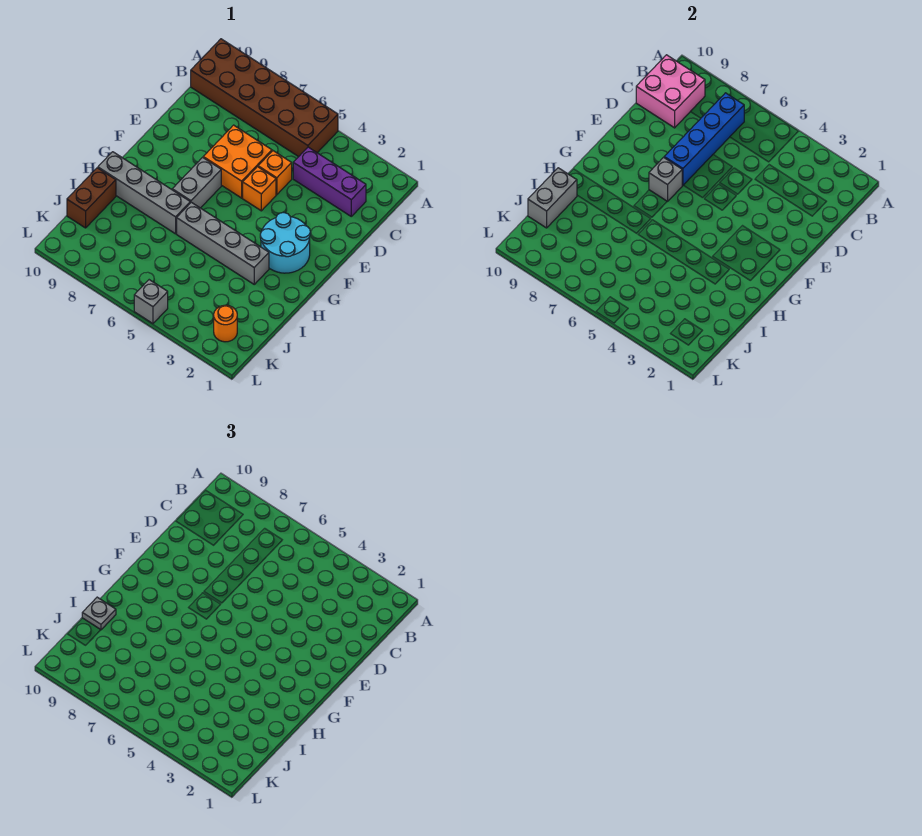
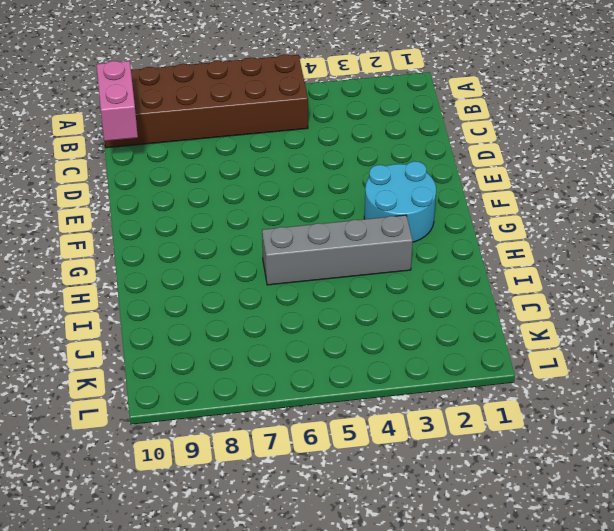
pink 1x2 brick [96,61,138,141] -> pink 2x2 brick [636,55,705,128]
none -> purple 1x3 brick [293,147,366,216]
none -> orange 1x1 brick [258,151,292,195]
none -> orange 2x2 brick [203,125,272,198]

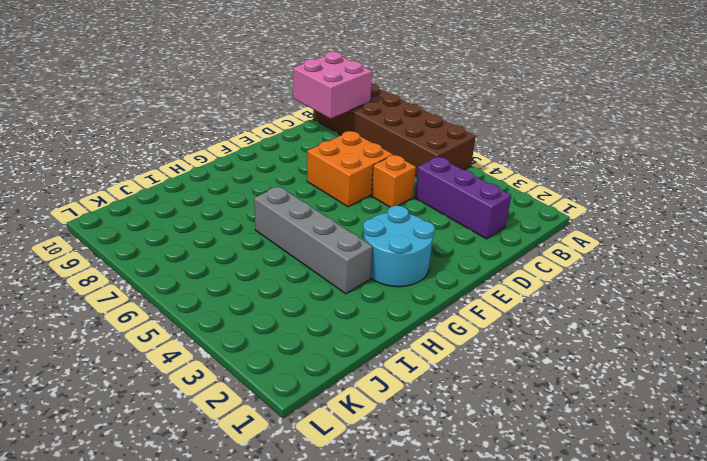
none -> orange 1x1 brick [243,167,276,211]
none -> grey 1x2 brick [172,157,221,208]
none -> grey 1x4 brick [98,152,190,234]

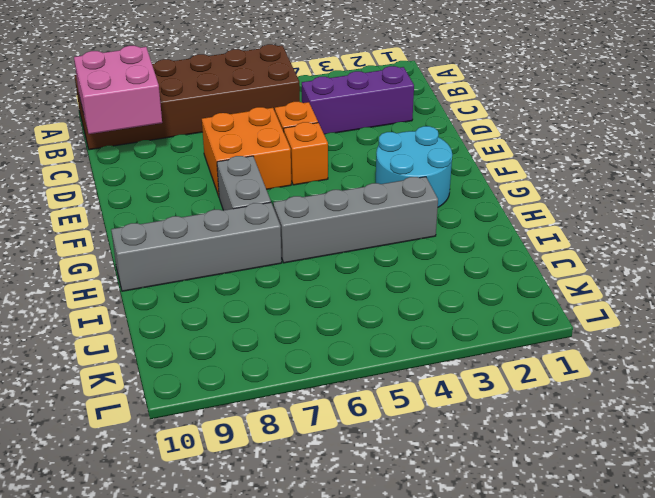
none -> brown 1x2 brick [67,168,116,228]
none -> orange 1x1 round brick [214,305,237,342]
none -> grey 1x1 brick [134,280,168,324]

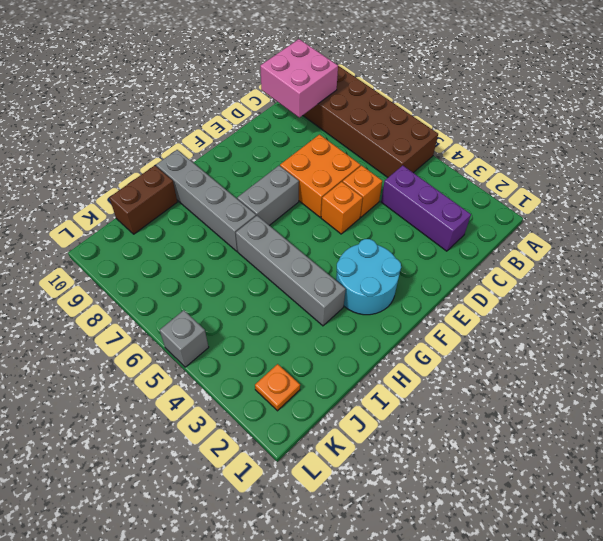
orange 1x1 plate [255,364,300,411] -> orange 1x1 round brick [214,305,237,342]
none -> blue 1x4 brick [664,93,744,185]
none -> grey 1x1 brick [649,157,682,201]
none -> grey 1x2 brick [528,168,577,228]

